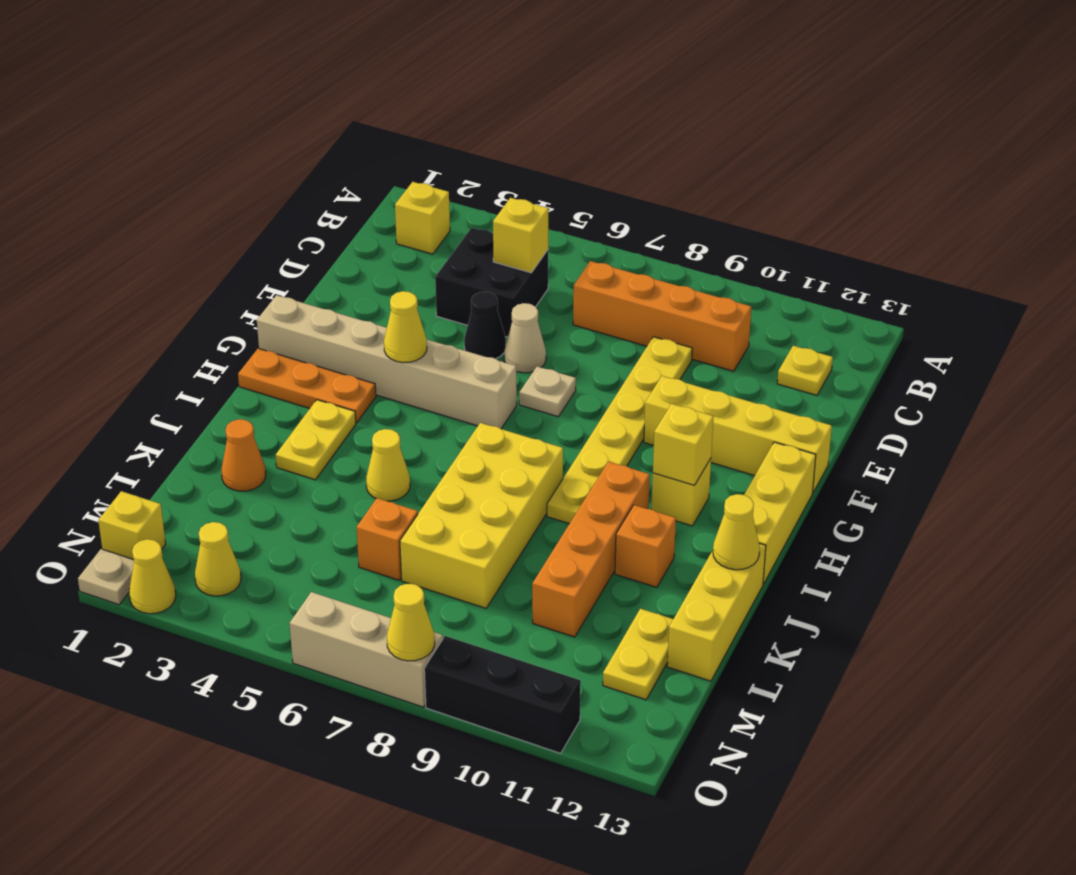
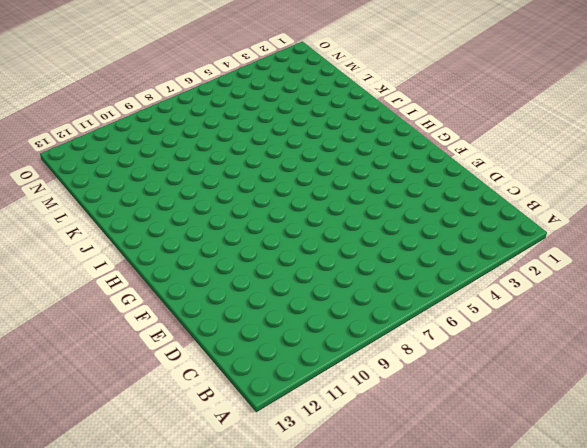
none -> yellow 1x1 brick [395,182,450,254]
none -> black 2x2 brick [435,228,548,337]
none -> orange 1x4 brick [573,261,751,371]
none -> yellow 1x1 plate [777,346,833,395]

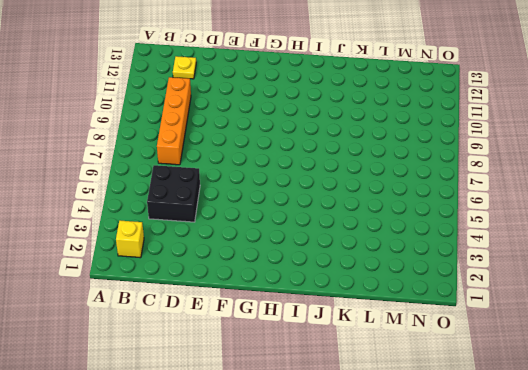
none -> yellow 1x6 plate [547,337,692,524]
none -> black 1x1 cone [464,292,506,359]
none -> tan 1x1 cone [504,303,546,373]
none -> tan 1x1 plate [519,366,576,417]

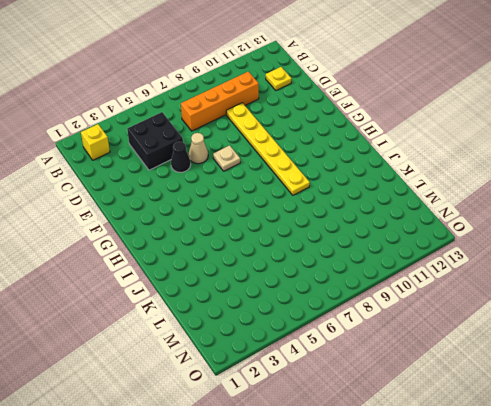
none -> yellow 1x4 brick [644,376,832,492]
none -> tan 1x6 brick [257,295,517,429]
none -> yellow 1x3 brick [744,442,816,584]
none -> orange 1x3 plate [238,348,376,423]

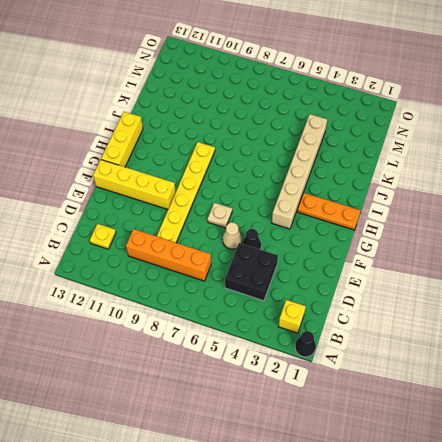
black 1x1 cone [295,331,316,357] -> none
tan 1x6 brick [272,114,327,229] -> tan 1x6 brick turned to [257,295,517,429]
none -> yellow 1x1 brick [651,459,711,526]
none -> yellow 1x2 plate [276,400,356,480]
none -> yellow 2x4 brick [400,423,563,608]
none -> orange 1x4 brick [532,461,650,637]

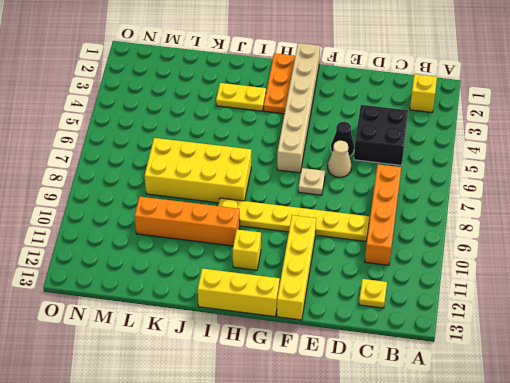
none -> yellow 1x1 cone [366,429,410,501]
none -> orange 1x1 brick [615,505,676,587]
none -> yellow 1x3 brick [667,543,766,681]
none -> orange 1x1 cone [222,419,266,491]

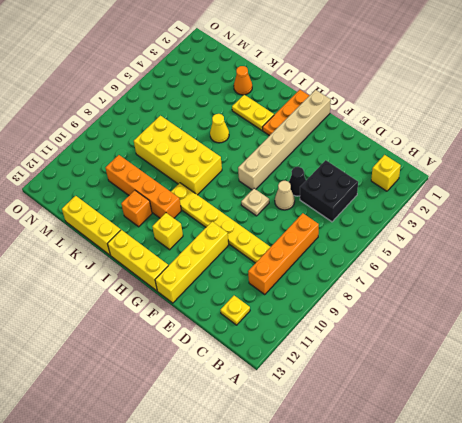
none -> orange 1x1 brick [356,498,418,580]
none -> yellow 1x2 plate [603,609,673,700]
none -> yellow 1x1 brick [98,491,166,559]
none -> yellow 1x1 cone [195,522,241,596]

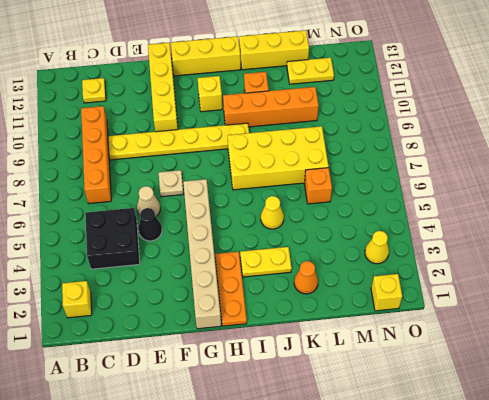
none -> tan 1x1 plate [78,549,134,605]
none -> yellow 1x1 cone [129,539,176,614]
none -> tan 1x3 brick [290,592,443,707]
none -> black 1x3 brick [424,636,581,753]

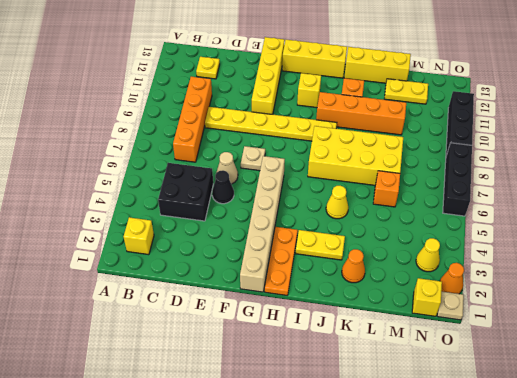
orange 1x1 cone [440,263,464,294] -> yellow 1x1 cone [129,539,176,614]
black 1x3 brick [443,143,472,216] -> tan 1x3 brick [290,592,443,707]
none -> yellow 1x1 brick [493,198,548,273]
none -> yellow 1x1 cone [384,291,427,363]
none -> yellow 1x1 brick [653,404,713,485]
none -> yellow 1x1 cone [713,494,760,570]

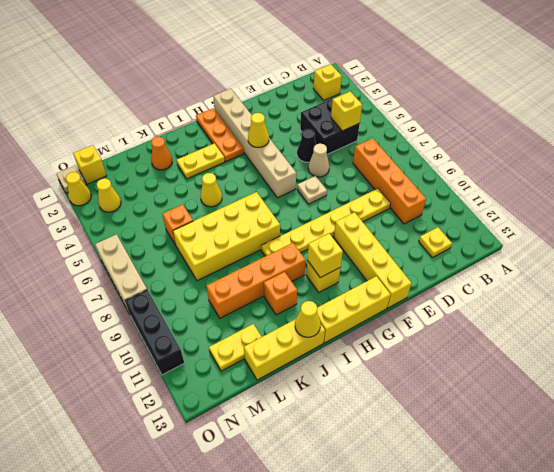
none -> yellow 1x1 cone [387,584,435,661]

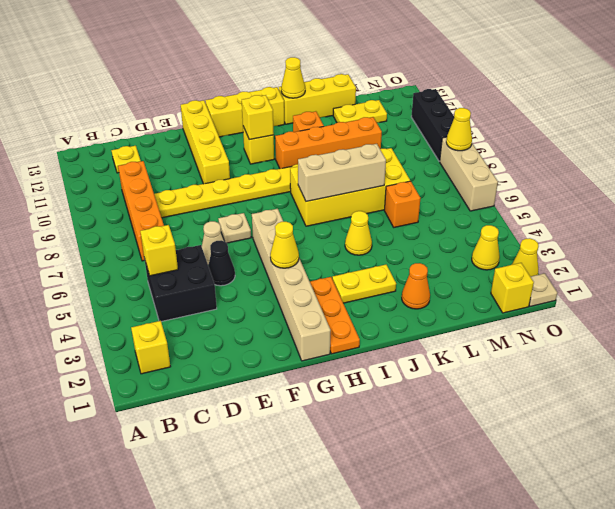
tan 1x3 brick [298,144,386,202] -> none

